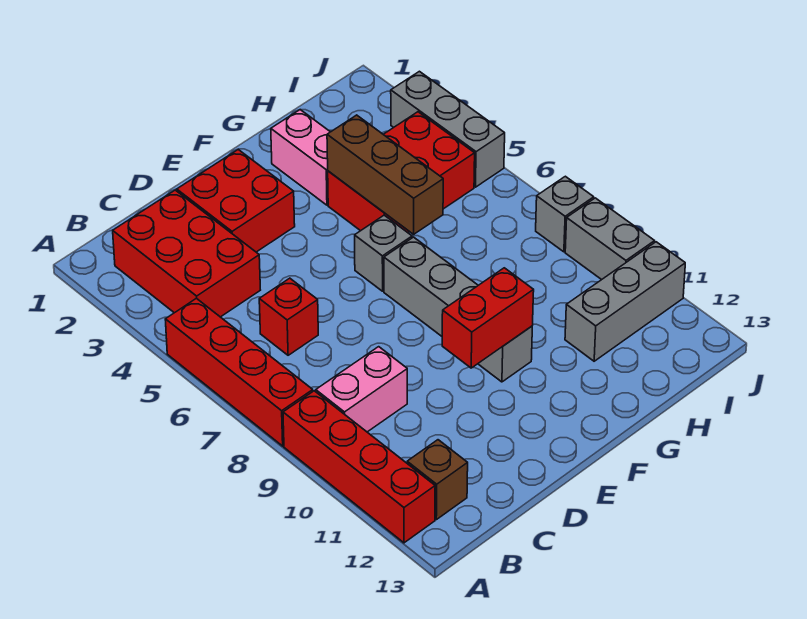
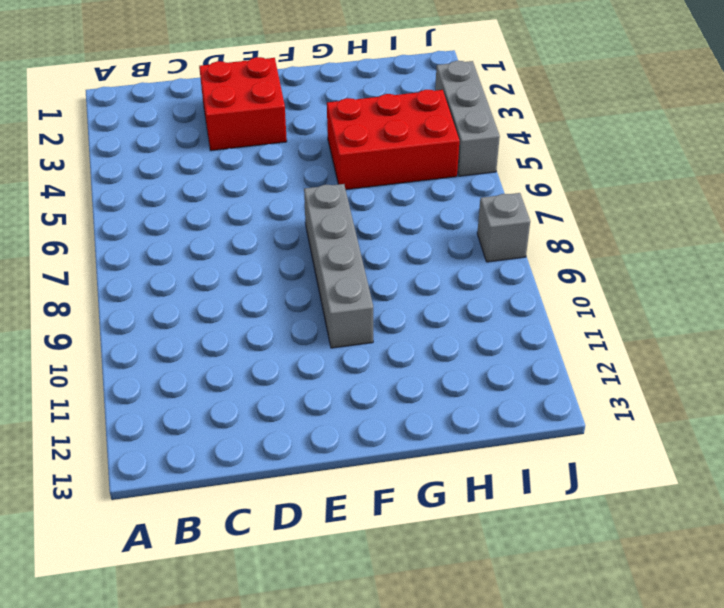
none -> red 1x4 brick [165,298,313,446]
none -> red 1x4 brick [283,391,435,543]
none -> red 2x3 brick [113,190,260,317]

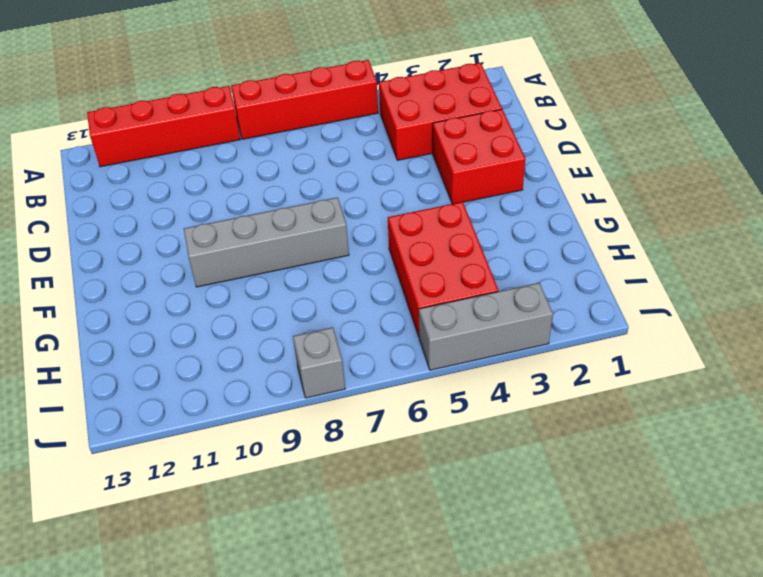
none -> pink 1x2 brick [316,347,407,432]
none -> brown 1x1 brick [407,440,468,520]
none -> red 1x1 brick [259,278,318,355]

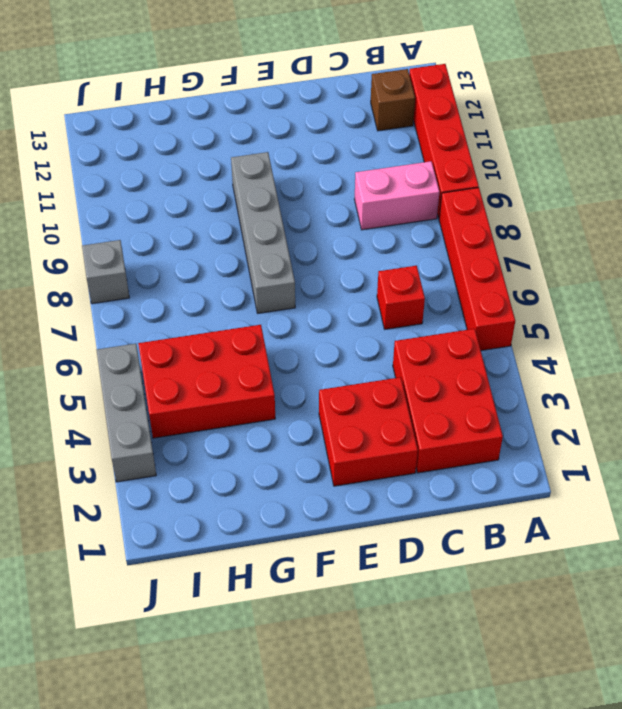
none -> grey 1x1 brick [355,215,412,291]
none -> pink 1x2 brick [271,110,330,205]
none -> grey 1x3 brick [565,242,685,361]

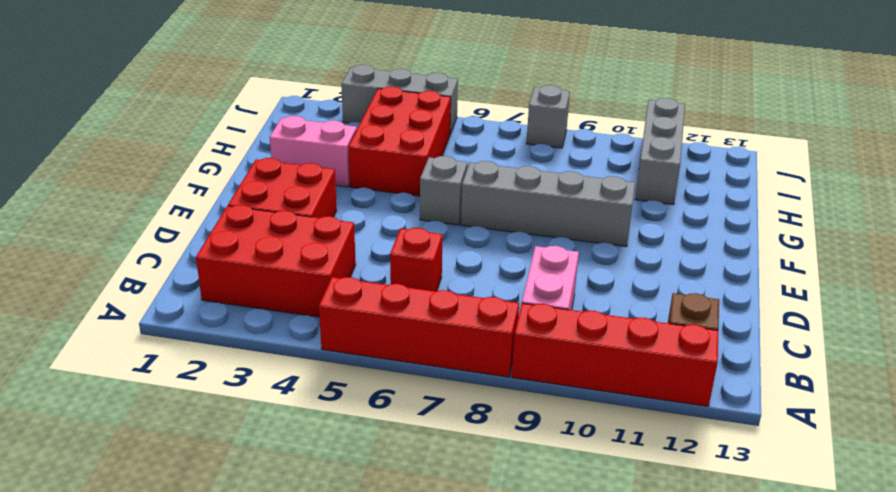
none -> grey 1x2 brick [565,198,655,280]
none -> red 1x2 brick [442,268,534,368]
none -> brown 1x3 brick [327,115,443,234]

